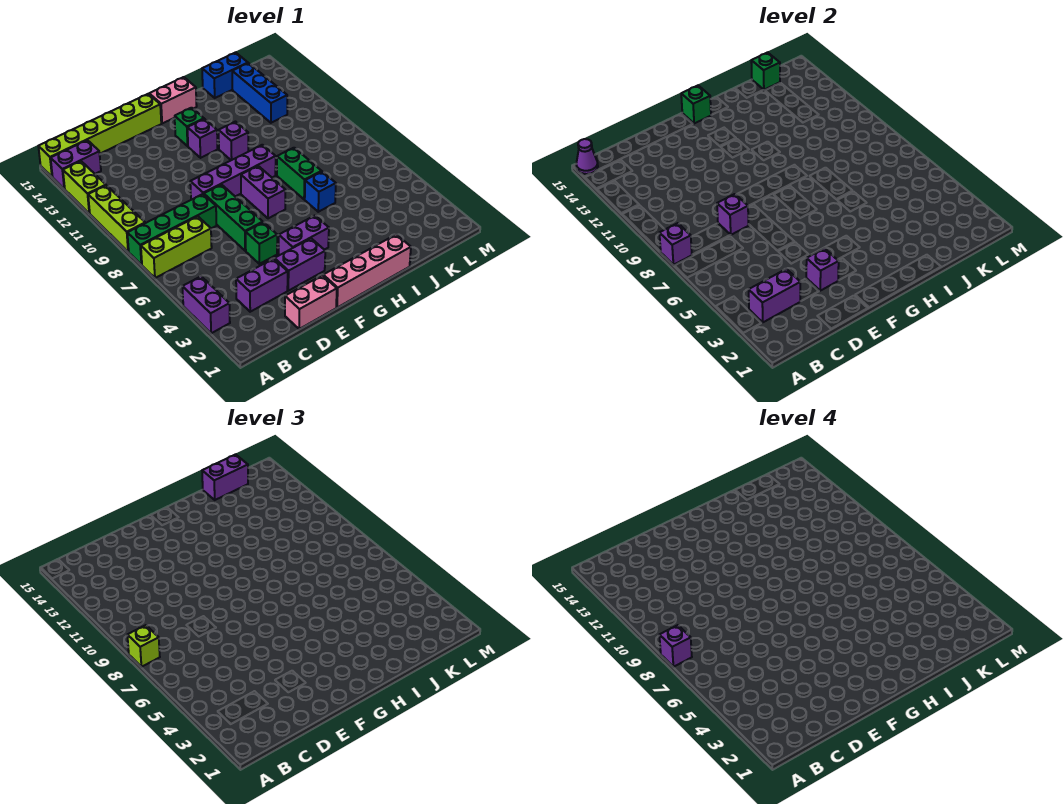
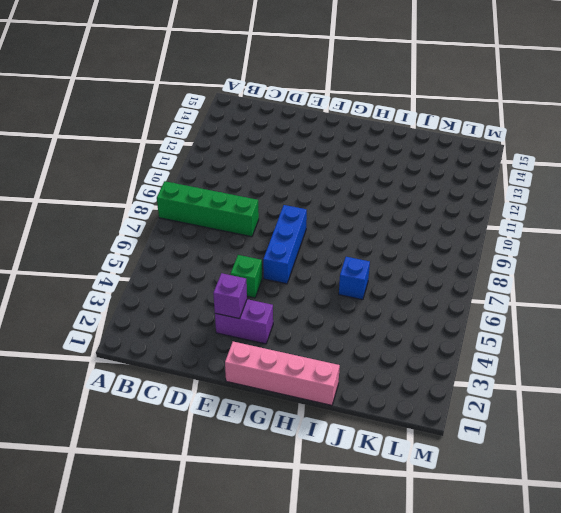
blue 1x3 brick [263,205,307,284] -> blue 1x3 brick moved to [232,63,287,123]
none -> purple 1x2 brick [182,276,230,333]
none -> lime 1x3 brick [141,216,212,278]
none -> lime 1x3 brick [88,185,145,252]
none -> lime 1x2 brick [63,161,106,213]

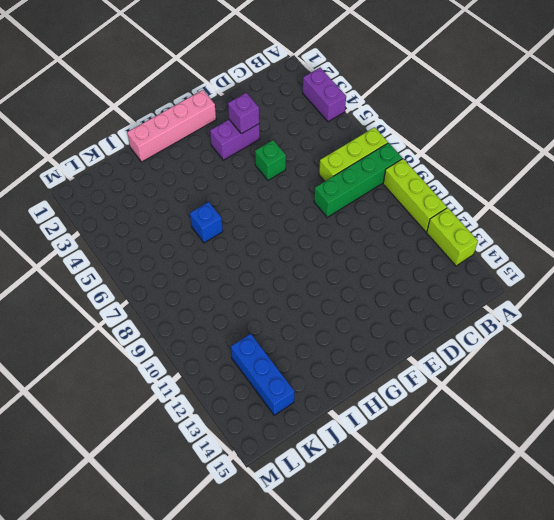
none -> purple 1x2 brick [51,140,101,189]
none -> lime 1x6 brick [38,94,161,177]
none -> purple 1x2 brick [236,259,288,312]
none -> pink 1x2 brick [285,275,337,329]

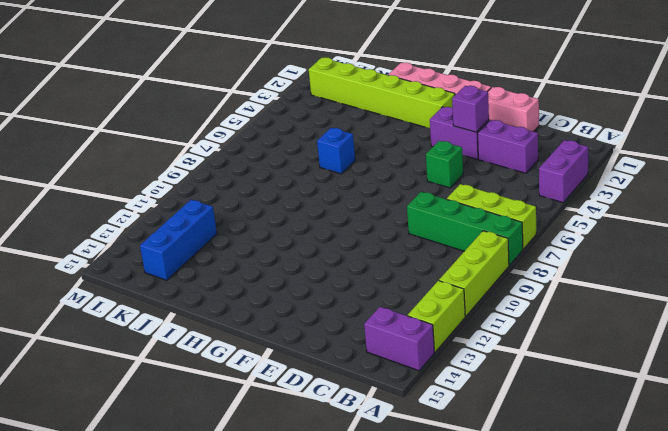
lime 1x6 brick [309,57,455,128] -> lime 1x6 brick moved to [38,94,161,177]
none -> green 1x3 brick [204,185,263,251]
none -> purple 1x4 brick [190,145,276,200]
none -> purple 1x2 brick [279,216,329,255]
none -> purple 1x2 brick [241,166,285,218]

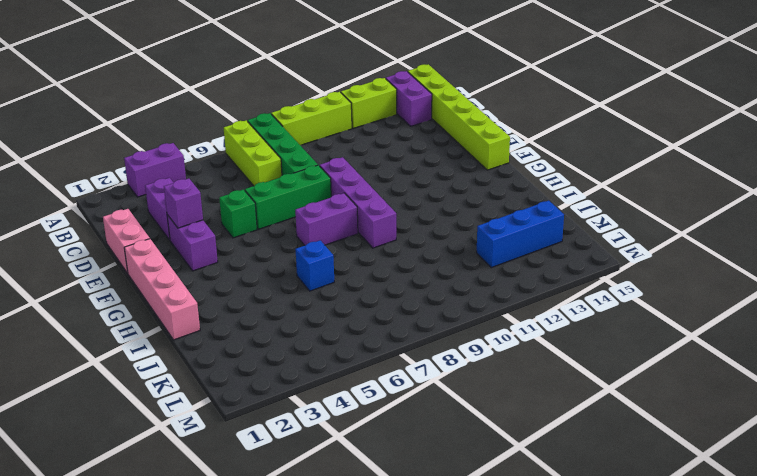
none -> purple 1x2 brick [279,216,329,255]
none -> purple 1x1 brick [187,119,218,158]
none -> green 1x1 brick [175,108,204,146]
none -> pink 1x2 brick [149,77,197,123]

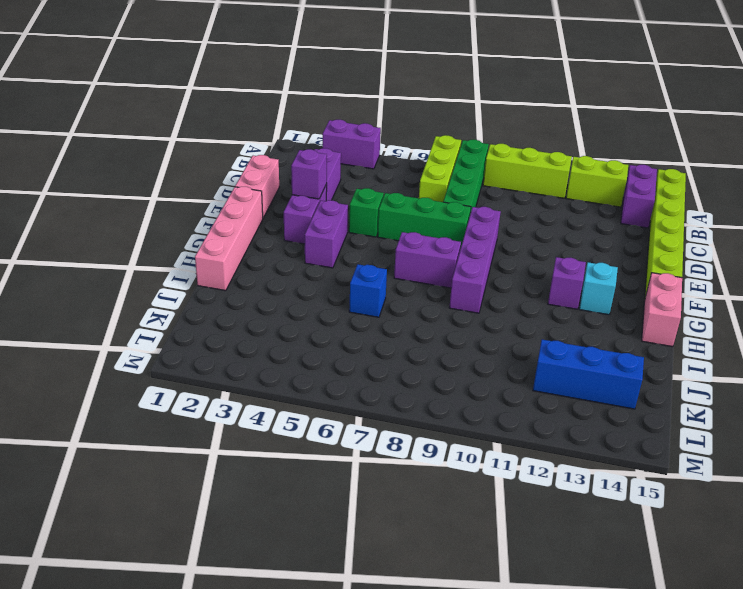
cyan 1x1 brick [579,262,618,315] -> green 1x1 brick [175,108,204,146]
none -> purple 1x1 brick [219,122,248,160]
none -> green 1x2 brick [277,148,322,199]
none -> blue 1x2 brick [202,52,248,98]
none -> purple 1x1 brick [659,223,692,265]

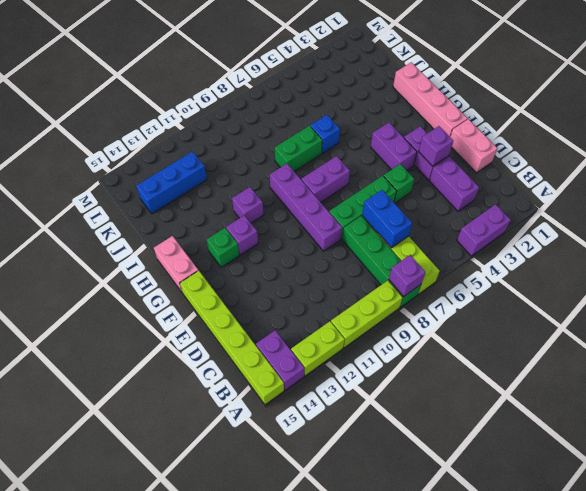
blue 1x2 brick [362,190,412,248] -> blue 1x2 brick moved to [202,52,248,98]
none -> purple 1x1 cone [576,139,598,174]
none -> purple 1x2 brick [749,269,800,322]
none -> purple 1x1 brick [717,194,749,235]
none -> green 1x1 brick [681,86,711,123]

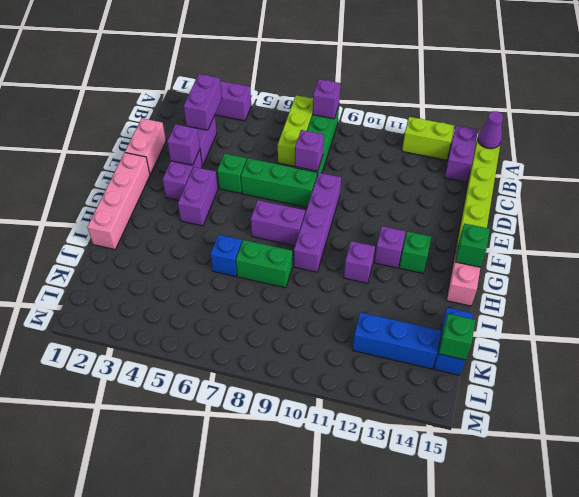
none -> lime 1x3 brick [88,185,145,252]
none -> lime 1x1 brick [127,625,160,667]
none -> purple 1x2 brick [202,454,248,500]
none -> purple 1x1 brick [659,625,692,667]

